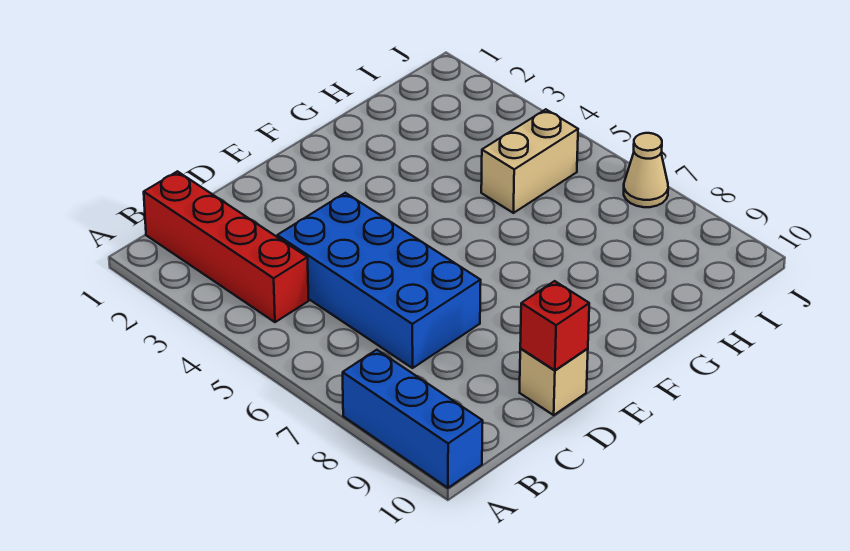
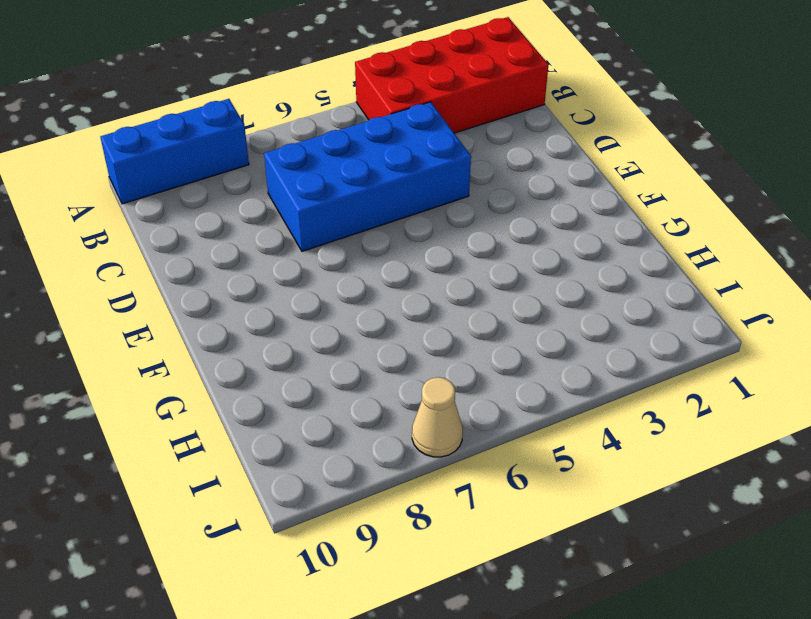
red 2x4 brick [355,17,549,133] -> red 1x4 brick [144,171,309,322]
none -> tan 1x1 brick [520,349,588,415]
none -> tan 1x2 brick [481,109,578,213]

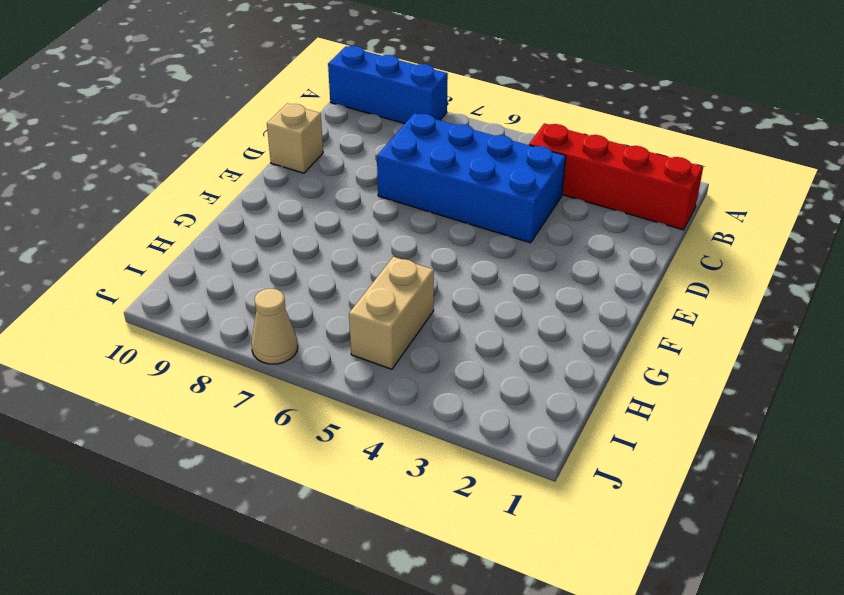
none -> red 1x1 brick [520,281,589,370]

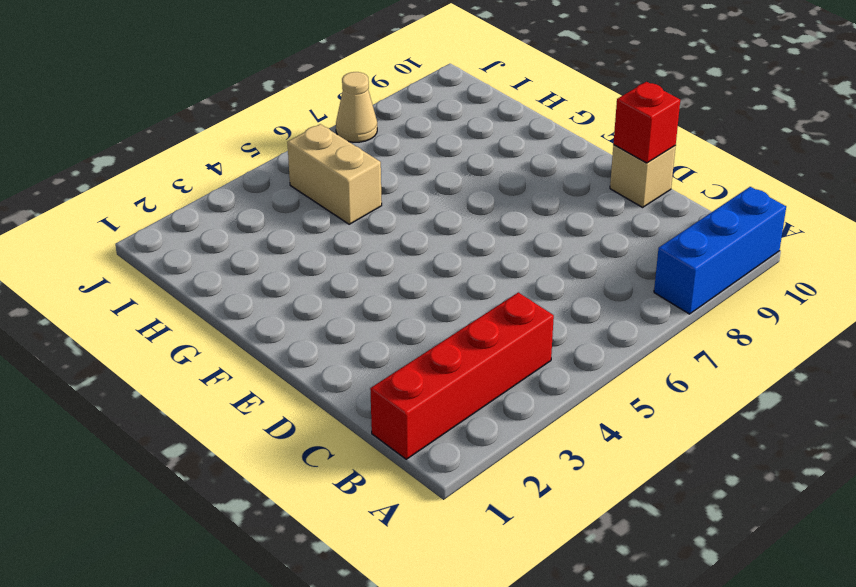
none -> blue 2x4 brick [277,193,481,368]

